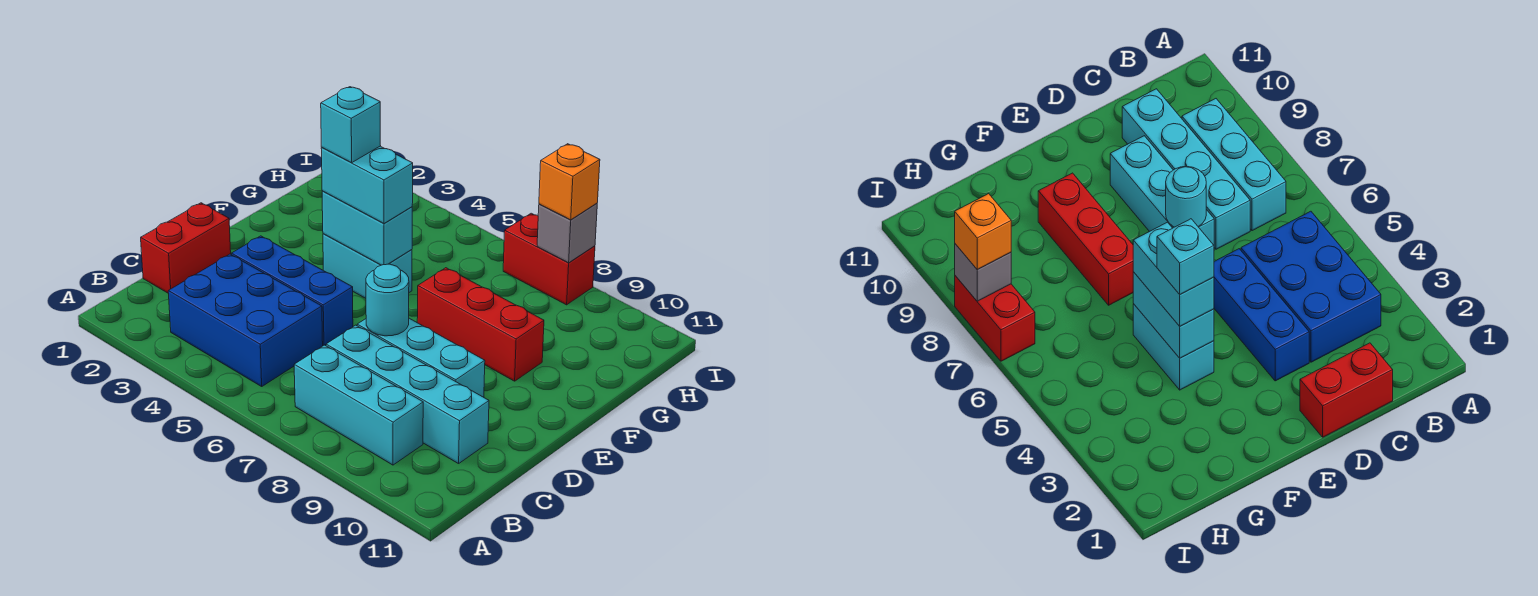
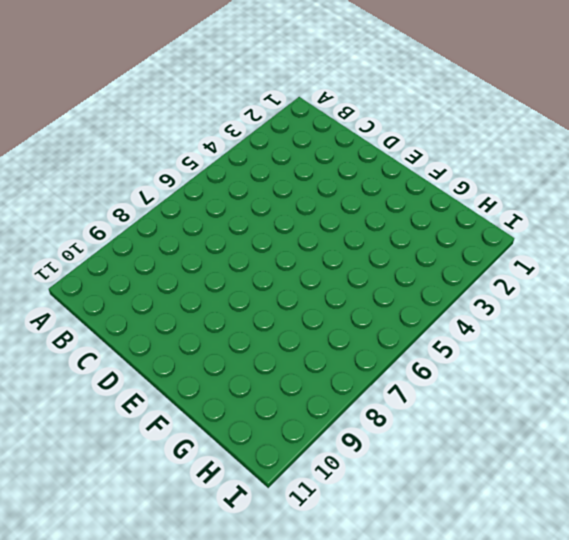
none -> blue 2x3 brick [168,254,323,386]
none -> cyan 1x3 brick [294,345,423,465]
none -> red 1x2 brick [141,203,231,294]

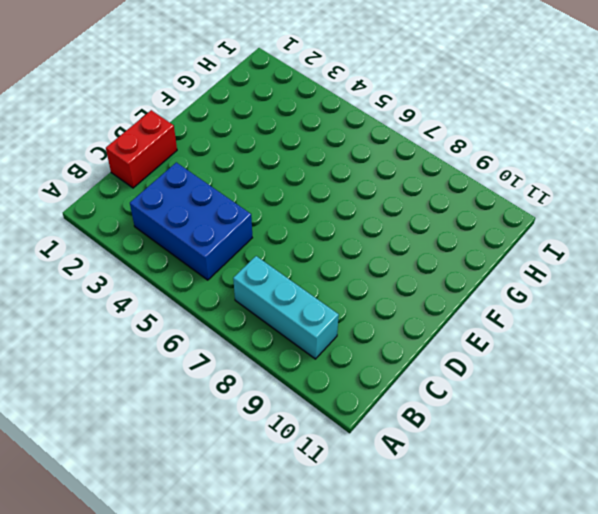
none -> cyan 1x4 brick [326,325,489,464]
none -> blue 1x3 brick [231,236,353,346]
none -> cyan 1x3 brick [357,318,485,397]

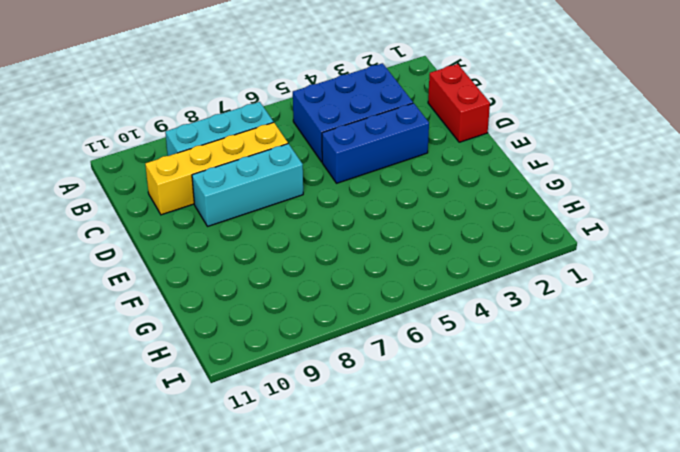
yellow 1x4 brick [145,122,288,215] -> cyan 1x4 brick [326,325,489,464]
none -> cyan 1x2 brick [323,234,412,298]
none -> red 1x3 brick [417,268,544,381]
none -> red 1x2 brick [503,213,595,305]

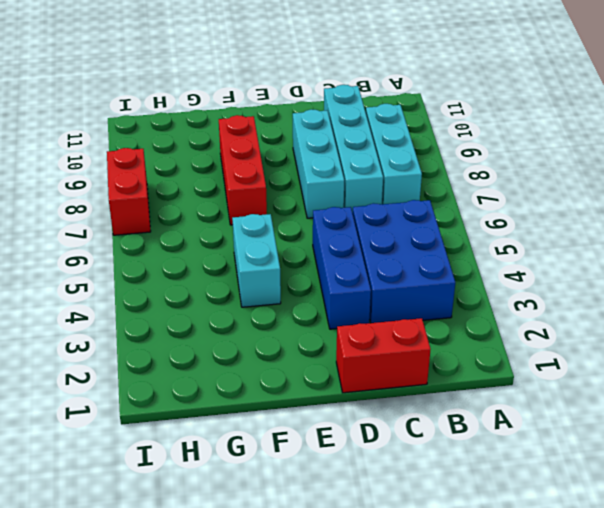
none -> cyan 1x1 round brick [366,264,409,336]
none -> cyan 1x2 brick [322,191,412,265]
none -> grey 1x1 brick [537,203,597,263]

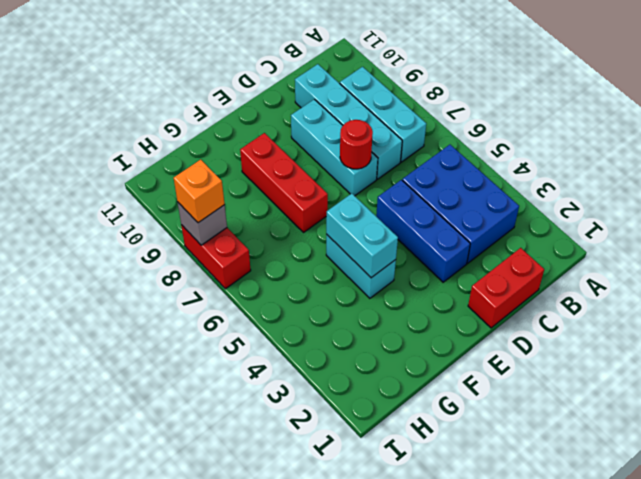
red 1x1 round brick [340,120,373,169] -> cyan 1x1 round brick [366,264,409,336]
none -> cyan 1x2 brick [321,146,413,224]
none -> cyan 1x1 brick [321,87,381,163]

